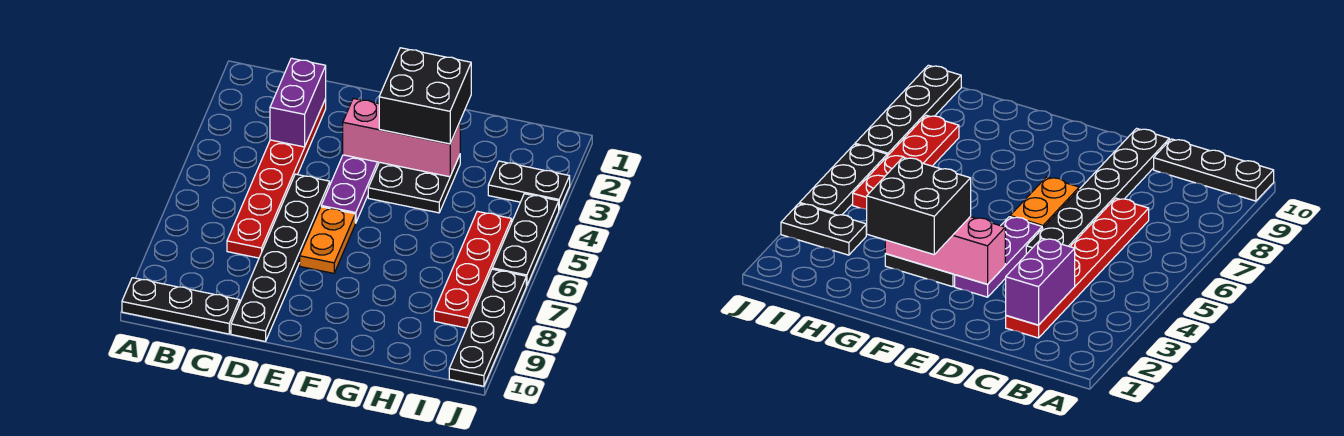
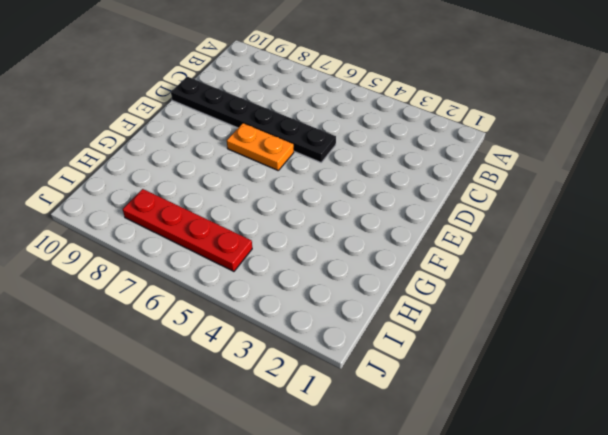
none -> black 1x3 plate [122,278,240,334]
none -> red 1x6 plate [227,99,326,258]
none -> purple 1x3 plate [321,155,379,223]

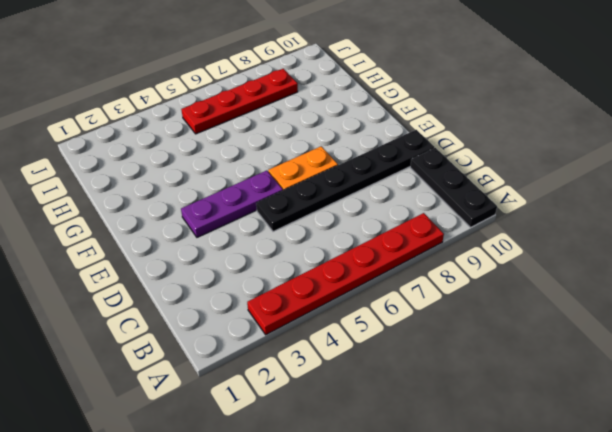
red 1x6 plate [247,213,444,335] -> red 1x6 plate moved to [227,99,326,258]
none -> black 2x2 plate [368,155,460,213]
none -> black 1x2 plate [488,161,570,209]
none -> black 1x3 plate [492,194,559,286]

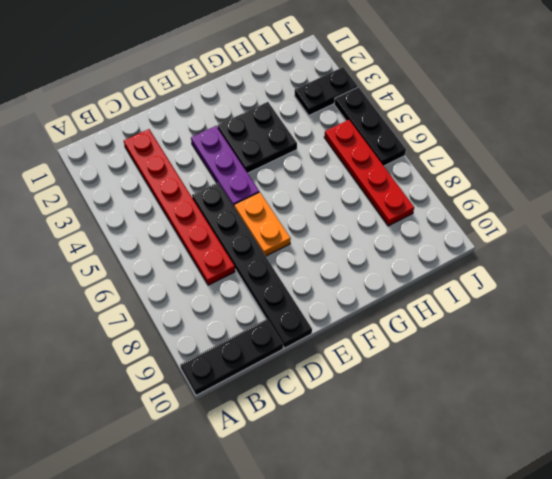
none -> black 1x4 plate [449,269,526,386]
none -> purple 1x2 brick [270,58,326,147]
none -> pink 1x3 brick [343,98,460,177]

